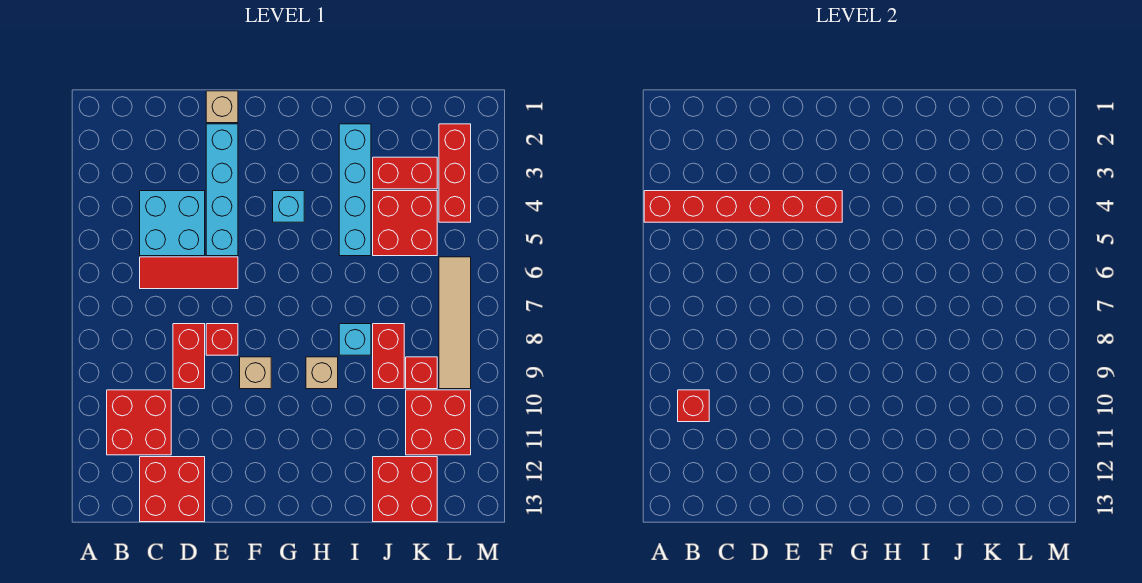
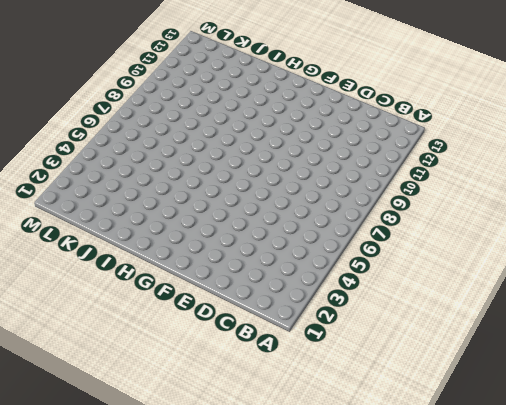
none -> red 2x2 brick [107,390,171,455]
none -> cyan 2x2 brick [140,191,205,256]
none -> red 1x3 tile [140,257,238,289]

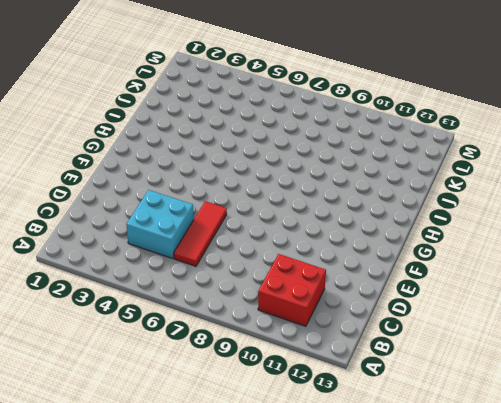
none -> red 2x2 brick [140,457,205,522]
none -> red 1x2 brick [173,324,205,389]
none -> tan 1x1 brick [206,91,238,123]

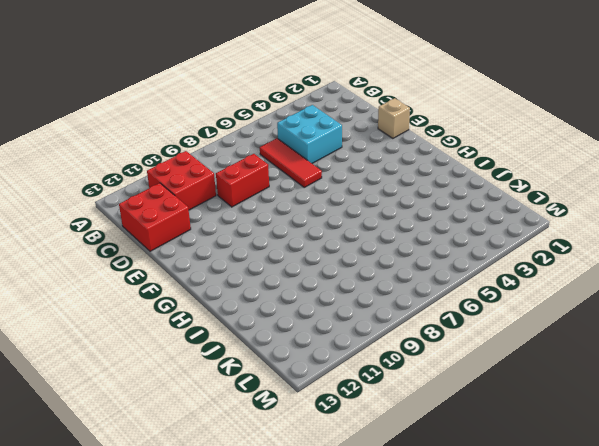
none -> cyan 1x4 brick [206,124,238,256]
none -> red 1x1 brick [206,324,238,355]
none -> tan 1x1 brick [240,357,271,389]

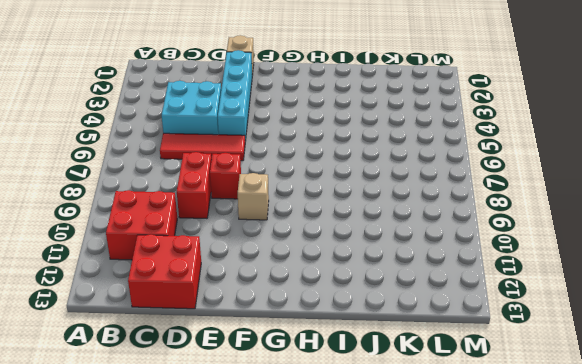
none -> cyan 1x1 brick [273,191,304,222]
none -> tan 1x1 brick [306,357,338,389]
none -> cyan 1x4 brick [339,124,371,256]

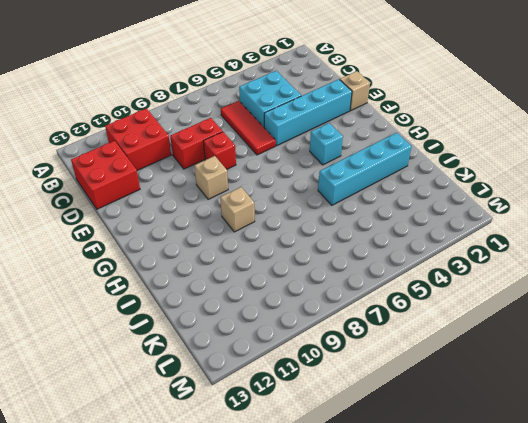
none -> cyan 1x1 brick [339,324,371,355]
none -> red 1x2 brick [373,157,437,189]
none -> red 2x2 brick [373,191,437,256]

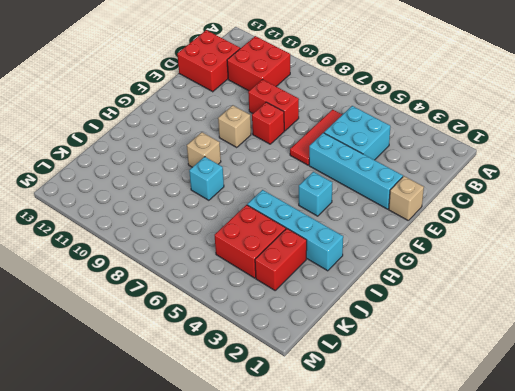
none -> red 1x2 brick [373,324,404,389]
none -> red 2x2 brick [373,457,437,522]
none -> red 1x1 brick [406,357,437,389]

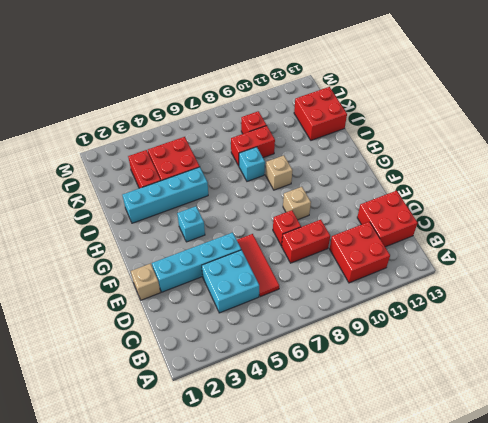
none -> red 2x2 brick [406,390,471,455]
none -> red 1x3 brick [439,124,471,222]
none -> tan 1x4 tile [439,257,471,389]

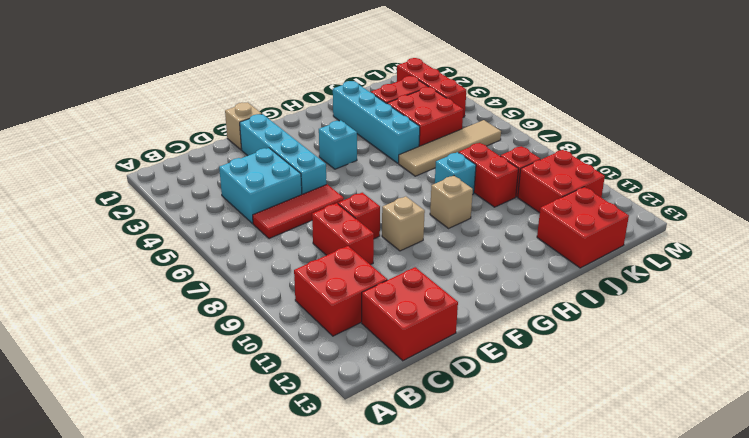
tan 1x4 tile [399,120,501,176] -> tan 1x4 tile turned to [439,257,471,389]
none -> red 1x6 brick [644,191,842,222]
none -> red 1x1 brick [678,390,709,422]

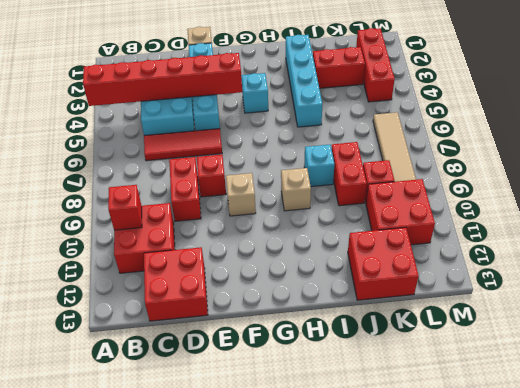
none -> red 2x2 brick [373,191,437,256]

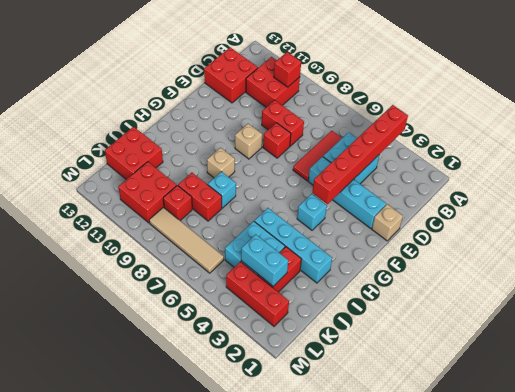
cyan 2x2 brick [225,221,285,274] -> red 2x2 brick [373,191,437,256]
cyan 1x2 brick [241,234,288,286] -> none

